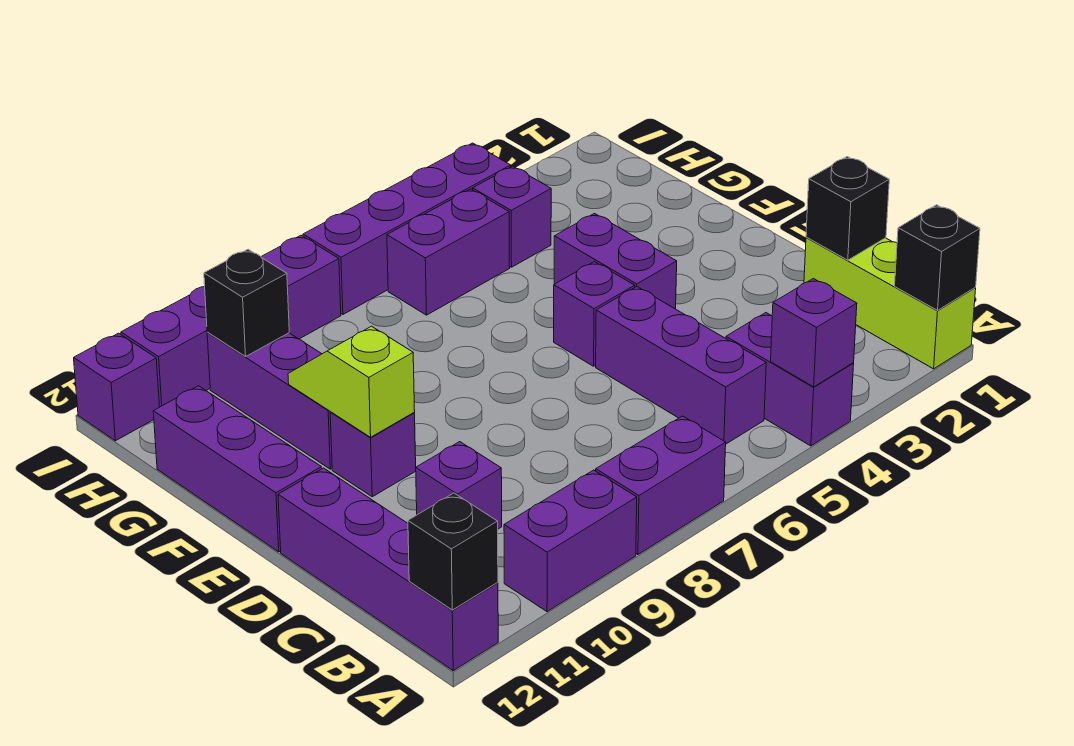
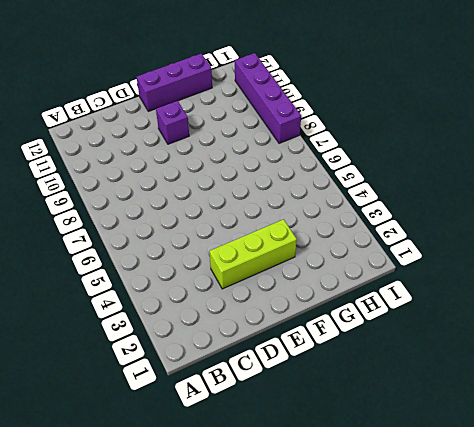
lime 1x3 brick [209,219,297,289] -> lime 1x3 brick moved to [804,237,976,369]
none -> purple 1x2 brick [726,313,854,446]
none -> purple 1x2 brick [596,416,726,555]
none -> purple 1x2 brick [504,470,637,612]

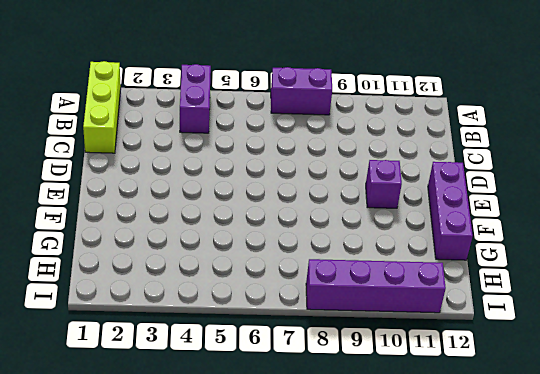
none -> purple 1x2 brick [504,470,637,612]
none -> purple 1x4 brick [278,468,498,671]
none -> purple 1x3 brick [596,287,766,444]

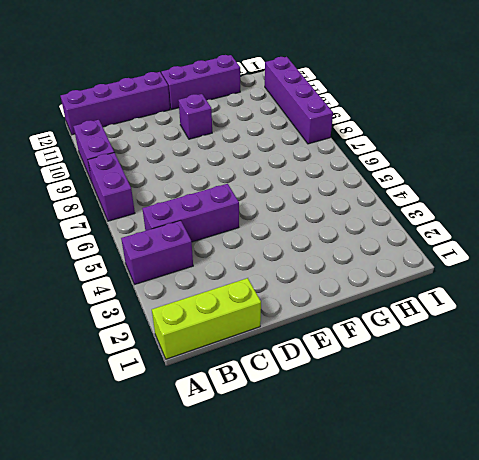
none -> purple 1x1 brick [416,442,502,529]
none -> purple 1x2 brick [554,214,677,309]
none -> purple 1x1 brick [554,262,635,366]

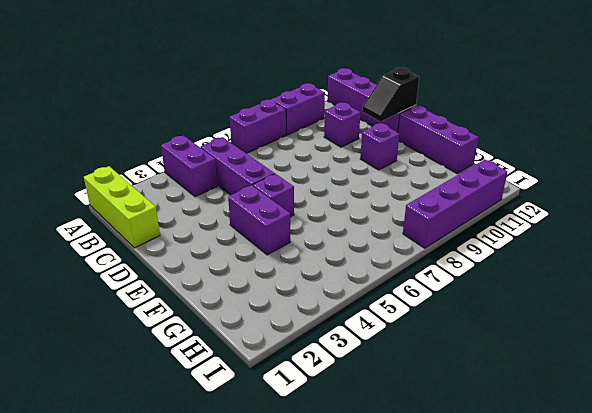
black 1x2 slope [362,67,419,122] -> none
none -> purple 1x3 brick [207,332,332,469]
none -> purple 1x1 brick [473,166,551,267]
none -> purple 1x2 brick [387,189,510,315]

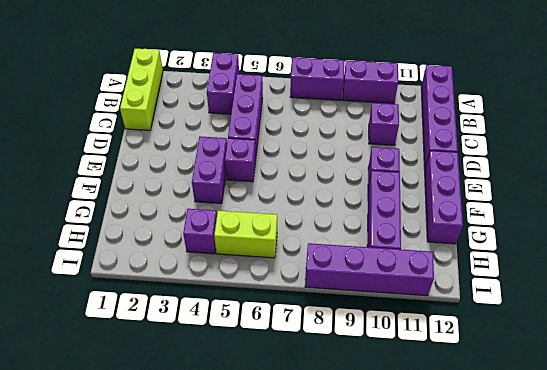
lime 1x2 brick [214,211,277,258] -> purple 1x2 brick [387,189,510,315]
none -> purple 1x4 brick [303,143,511,314]
none -> purple 1x1 brick [74,333,160,441]
none -> black 1x1 brick [895,205,980,310]

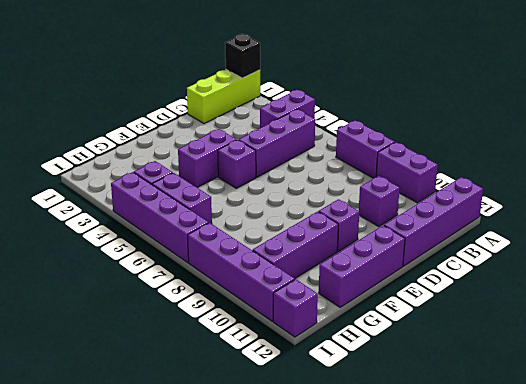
none -> purple 1x1 brick [771,279,857,387]
none -> black 1x1 brick [408,493,498,610]
none -> black 1x1 brick [806,157,889,260]

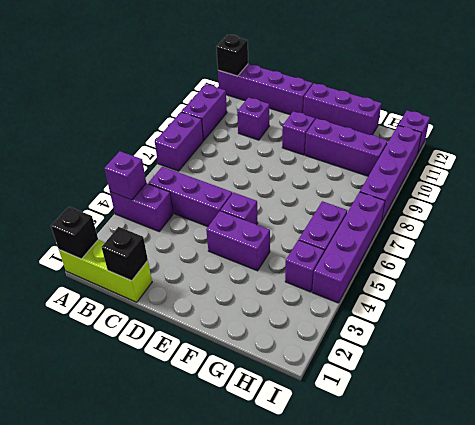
none -> lime 1x2 slope [288,326,415,437]
none -> black 1x1 brick [204,249,289,357]

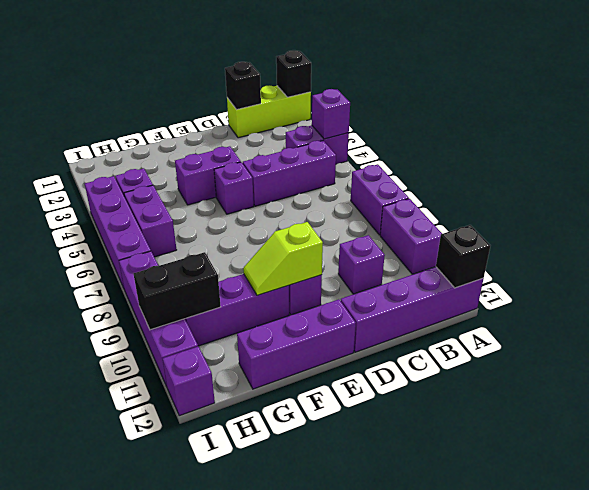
black 1x2 brick [134,252,221,330] -> black 1x1 brick [204,249,289,357]

